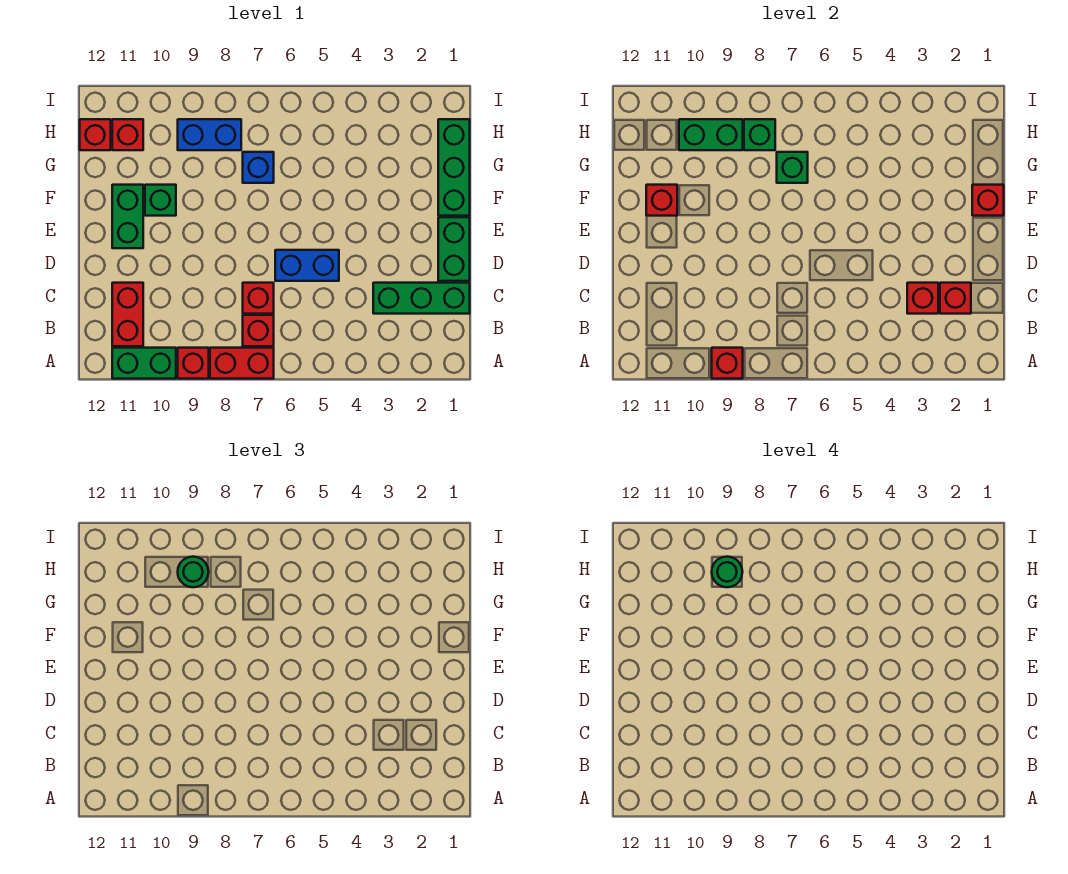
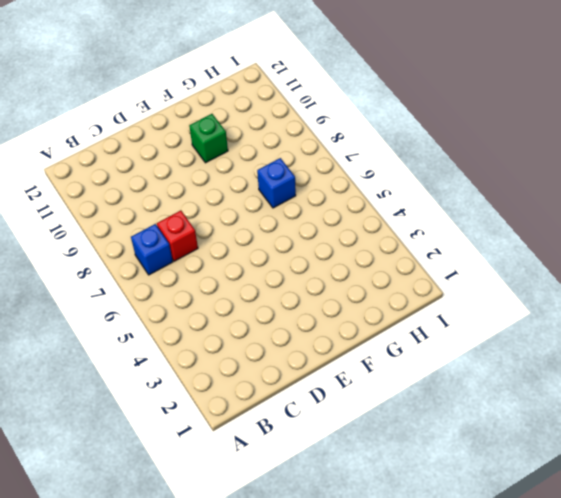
blue 1x1 brick [131,224,173,275] -> red 1x1 brick [243,315,274,346]
none -> red 1x2 brick [210,348,274,379]
none -> red 1x1 brick [178,348,209,379]
none -> green 1x2 brick [112,348,176,379]

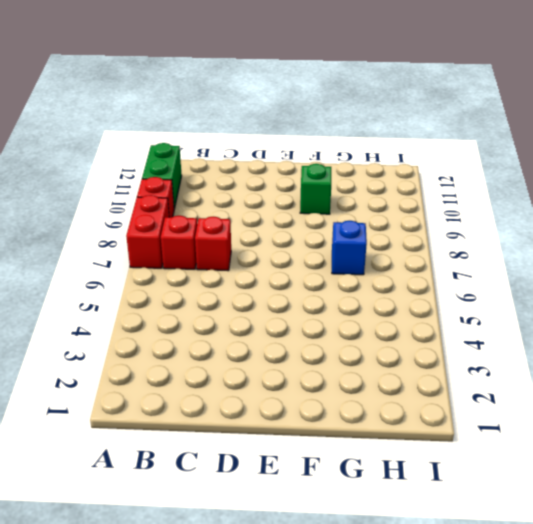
none -> red 1x2 brick [112,283,143,346]
none -> green 1x3 brick [373,283,470,314]
none -> green 1x2 brick [438,217,470,281]

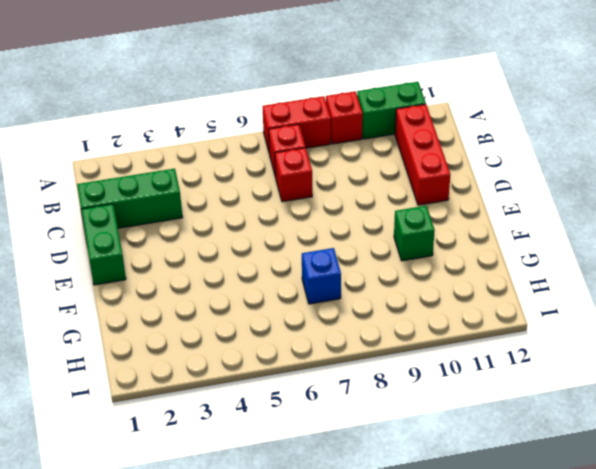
red 1x3 brick [395,104,451,205] -> red 1x2 brick [112,283,143,346]
none -> blue 1x2 brick [275,250,339,281]
none -> green 1x2 brick [112,185,143,248]
none -> green 1x3 brick [438,119,470,216]

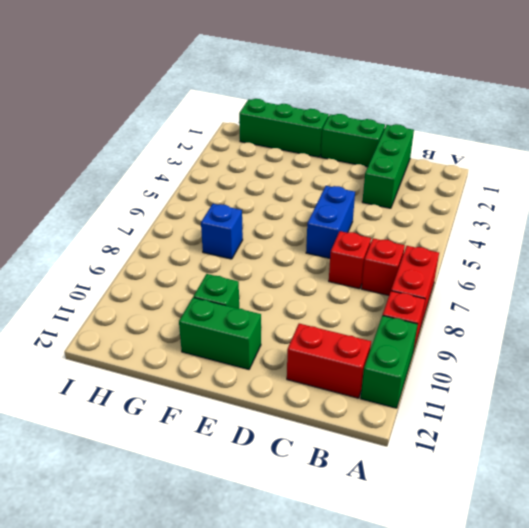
none -> blue 1x2 brick [178,119,241,150]
none -> red 1x1 brick [112,119,143,150]
none -> red 1x1 brick [80,119,111,150]

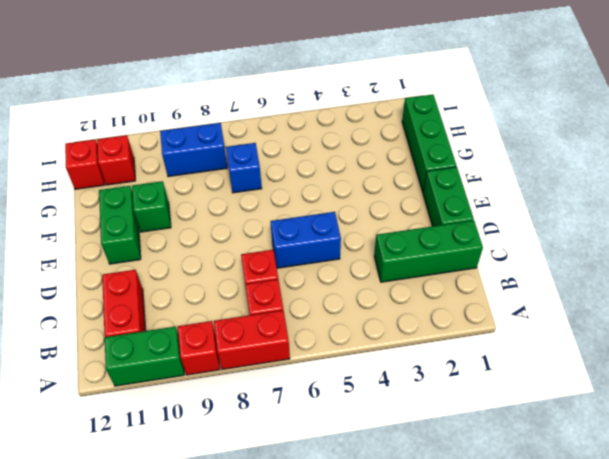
none -> red 1x1 brick [712,348,743,379]
none -> red 1x1 brick [940,283,971,314]
none -> red 1x1 brick [907,283,938,314]

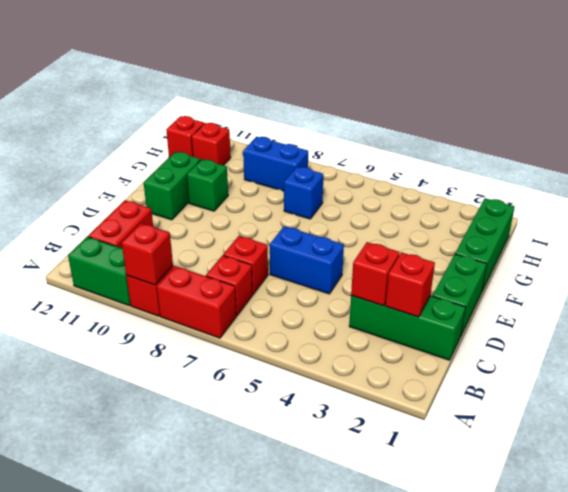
none -> red 1x1 brick [972,185,1004,216]
none -> red 1x1 brick [646,185,677,216]
none -> green 1x1 brick [777,152,808,183]

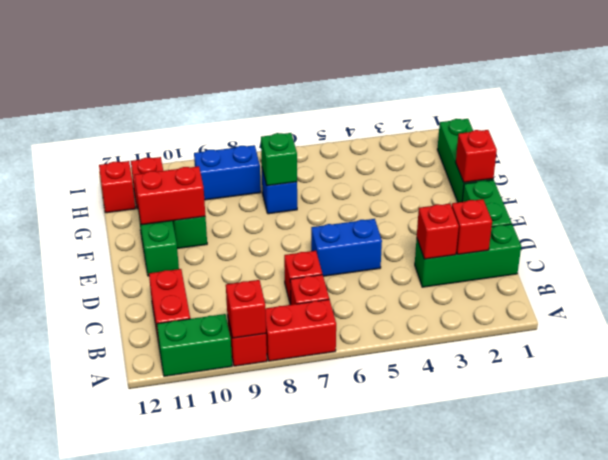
red 1x2 brick [135,166,205,225] -> red 1x1 brick [646,185,677,216]
none -> green 1x1 brick [744,119,775,150]
none -> green 1x2 brick [679,119,743,150]
none -> green 1x1 round brick [178,557,208,587]

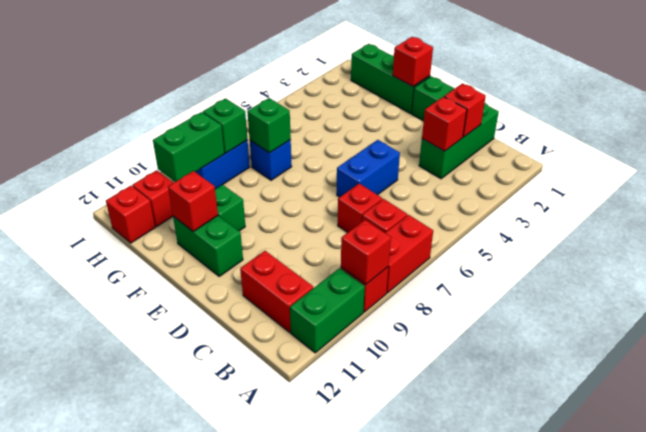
none -> green 1x1 round brick [178,557,208,587]
none -> green 1x1 round brick [712,557,742,587]

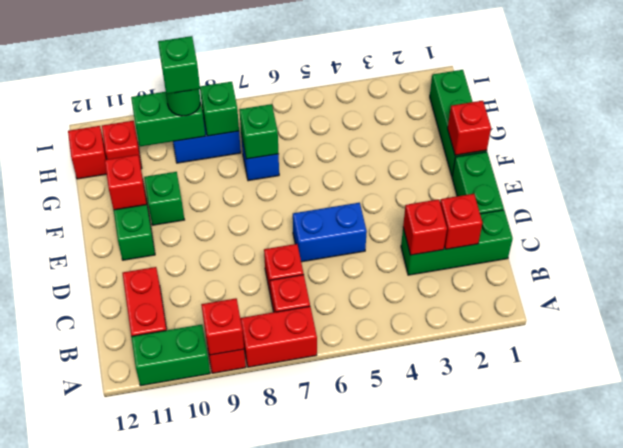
green 1x1 brick [158,36,200,94] -> green 1x1 round brick [712,557,742,587]

